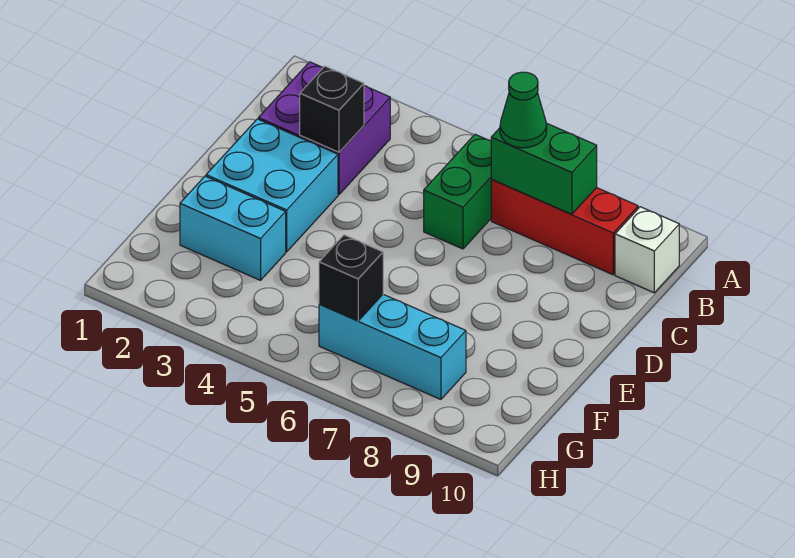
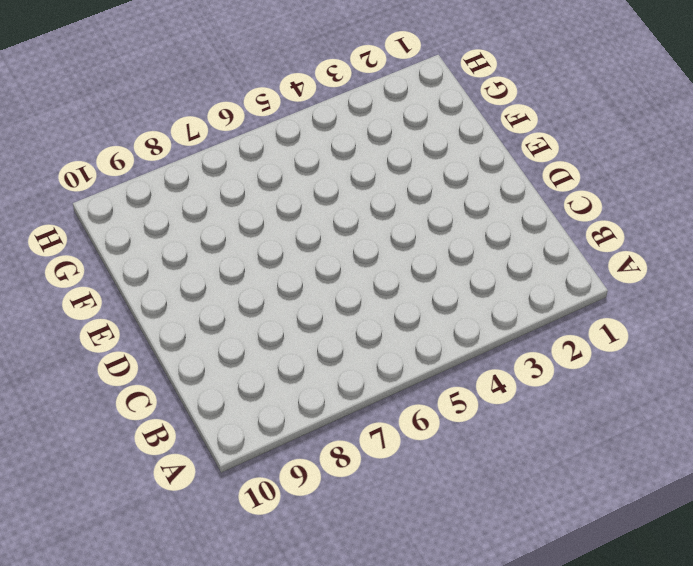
none -> purple 2x2 brick [258,62,390,195]
none -> green 1x2 brick [424,134,492,249]

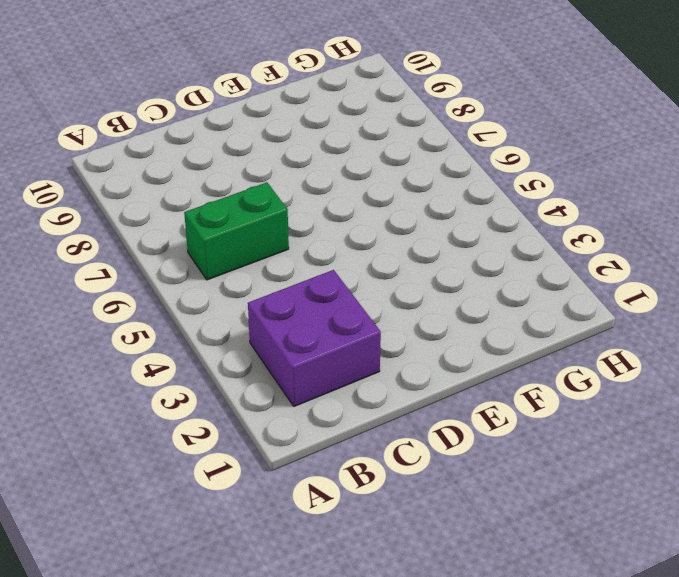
none -> red 1x3 brick [491,180,638,275]
none -> white 1x1 brick [615,207,679,293]

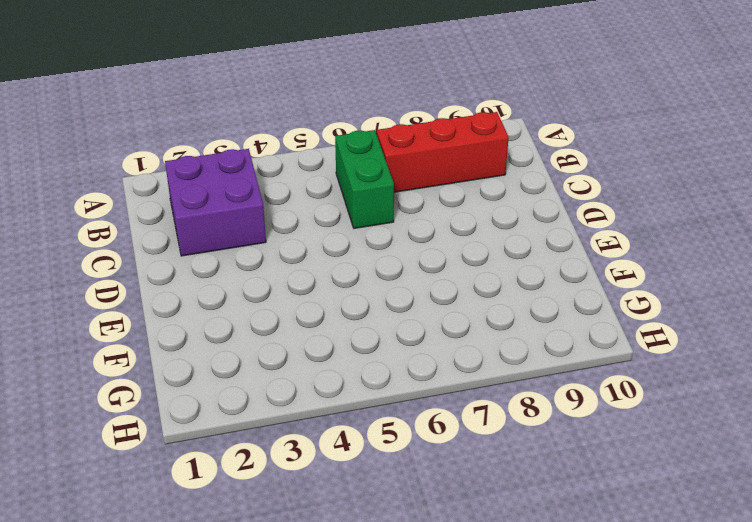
none -> white 1x1 brick [615,207,679,293]
none -> cyan 2x2 brick [206,119,338,252]

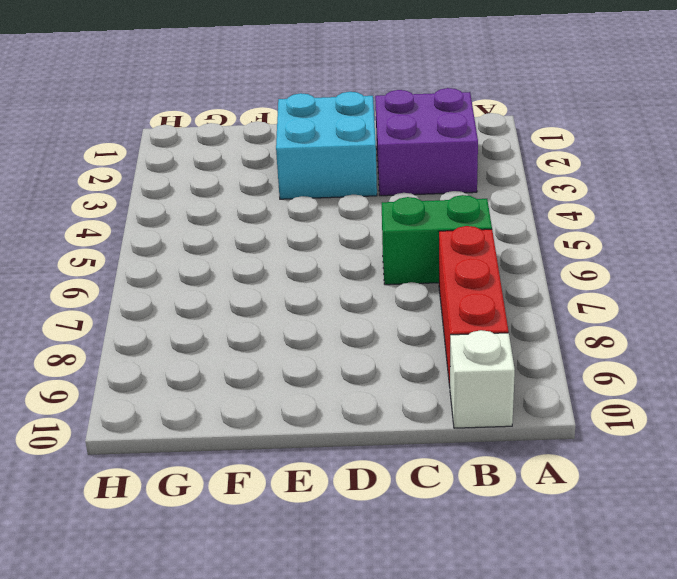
none -> cyan 1x2 brick [180,176,286,280]
none -> cyan 1x3 brick [319,294,466,399]

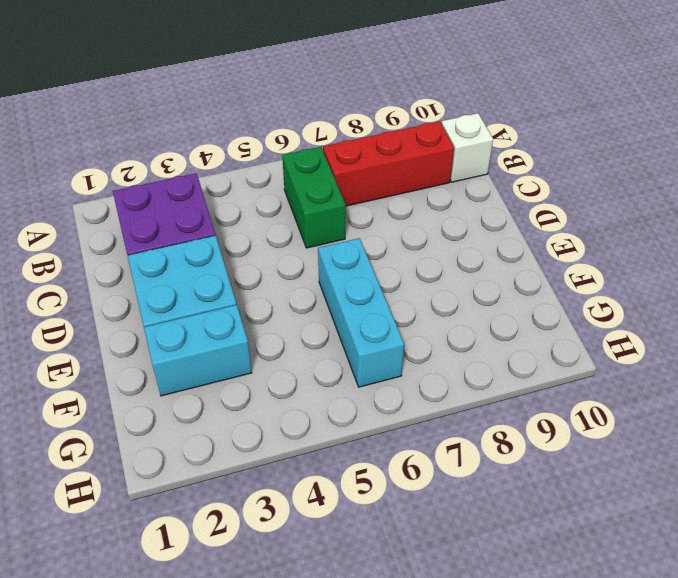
cyan 1x3 brick [318,238,404,387] -> cyan 1x3 brick turned to [319,294,466,399]
none -> green 1x2 brick [491,124,597,214]
none -> black 1x1 brick [300,66,364,152]

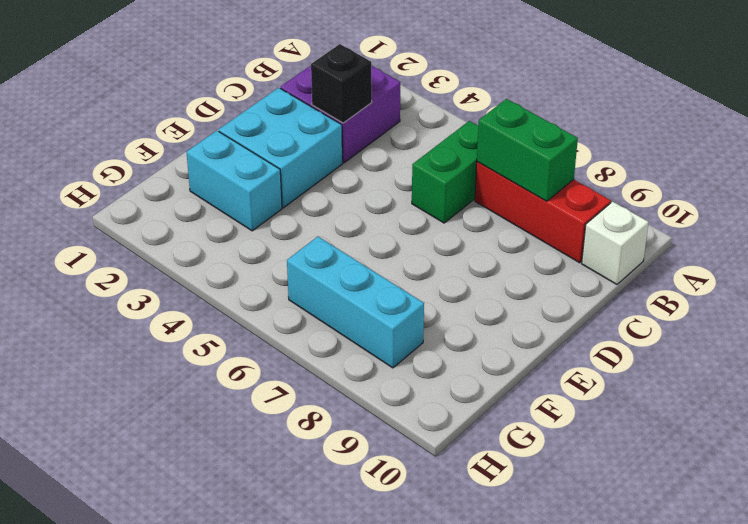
none -> black 1x1 brick [319,235,383,321]
none -> green 1x1 cone [500,72,547,148]

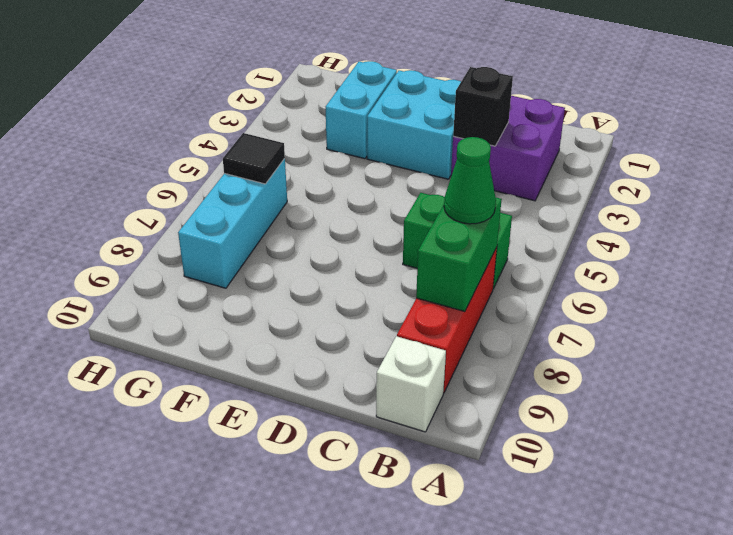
black 1x1 tile [223,133,285,184] -> black 1x1 brick [319,235,383,321]

